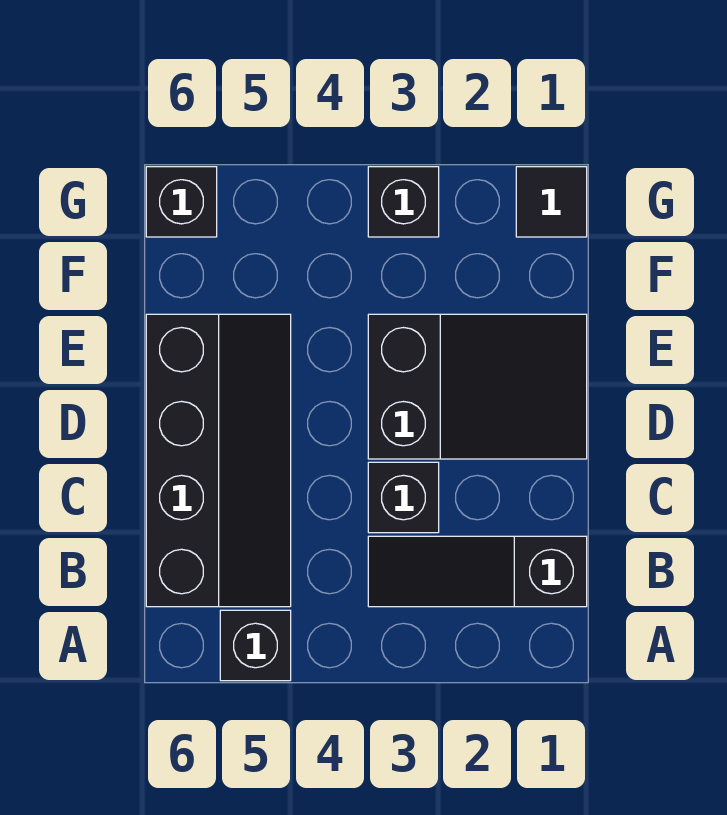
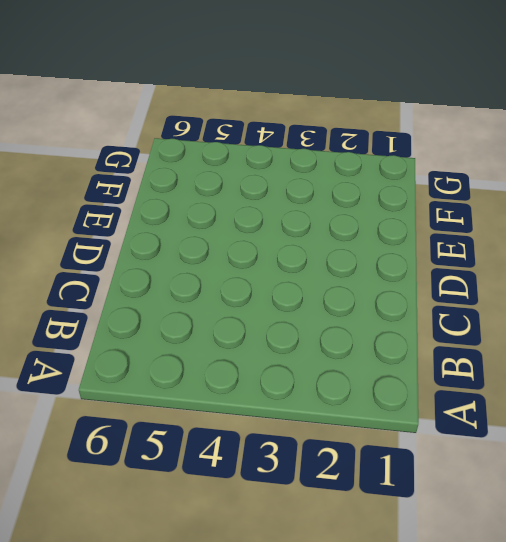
none -> black 1x1 brick [220,610,291,681]
none -> black 1x3 slope [368,536,587,607]

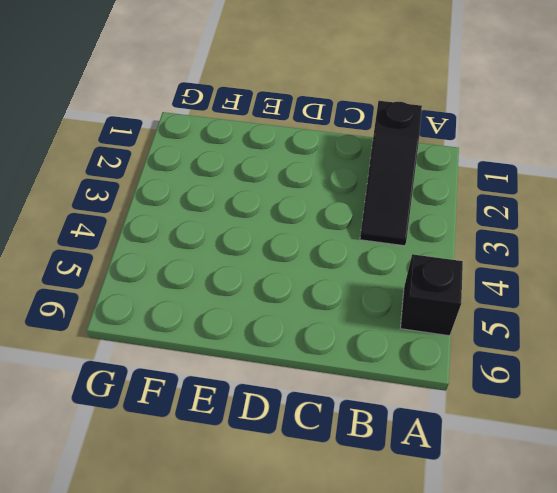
none -> black 2x4 slope [146,314,291,607]
none -> black 1x1 brick [368,462,439,533]

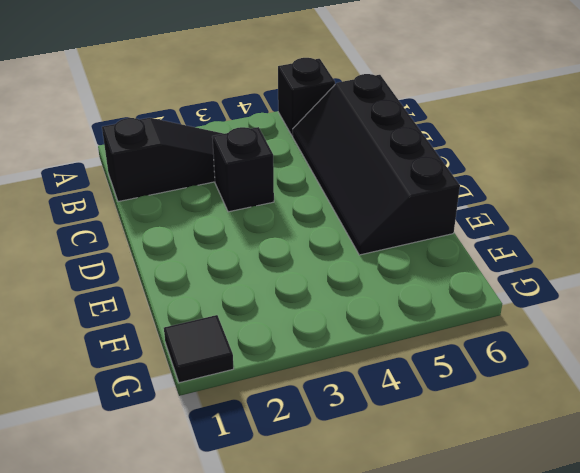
none -> black 2x3 slope [368,314,587,459]
none -> black 1x1 brick [368,167,439,237]

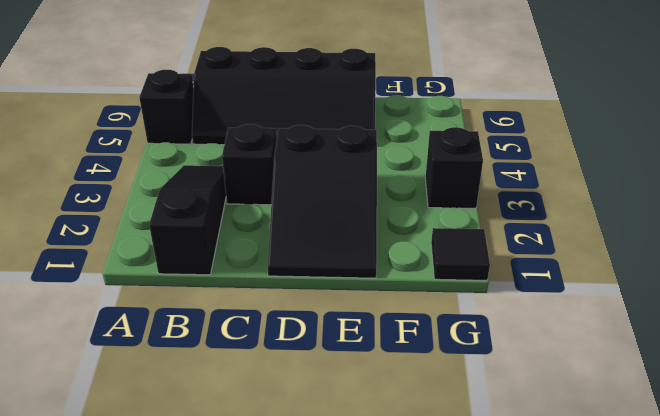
none -> black 1x1 brick [146,167,217,237]

